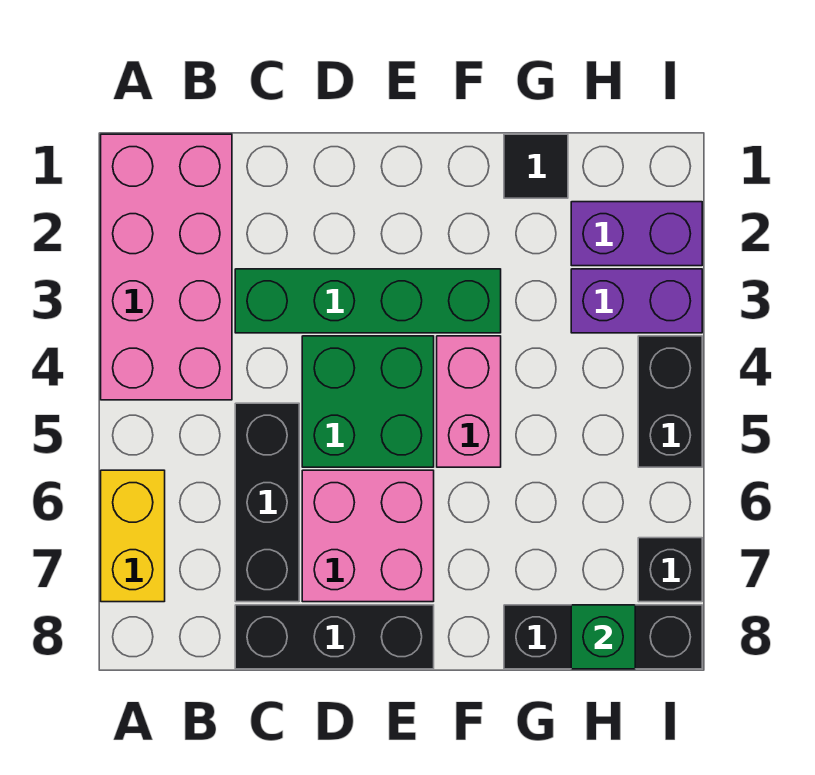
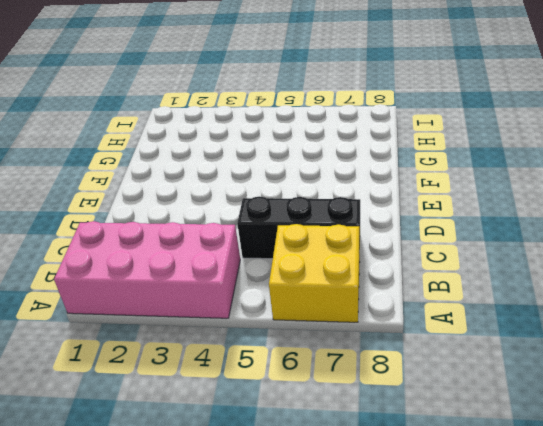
yellow 2x2 brick [269,224,360,322] -> yellow 1x2 brick [101,470,165,602]
none -> green 1x4 brick [235,269,501,333]
none -> black 1x3 brick [235,605,434,669]
none -> green 2x2 brick [302,336,434,467]

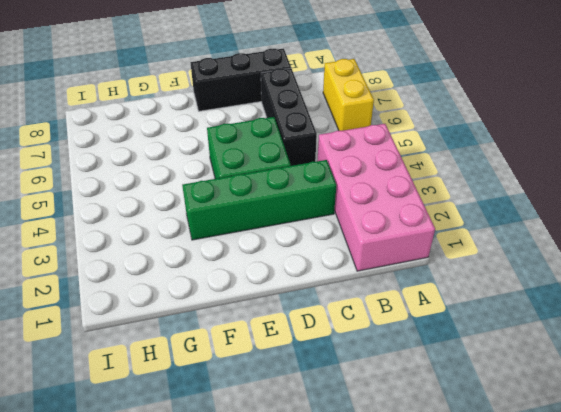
none -> pink 2x2 brick [302,470,434,602]
none -> pink 1x2 brick [437,336,501,467]
none -> black 1x1 tile [504,134,568,198]

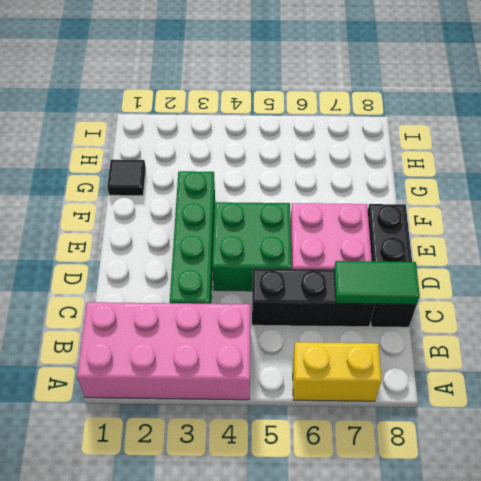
green 1x2 tile [334,261,420,304] -> none
none -> pink 1x2 brick [437,336,501,467]
none -> black 1x3 brick [504,605,702,669]
none -> purple 1x2 brick [571,202,702,266]

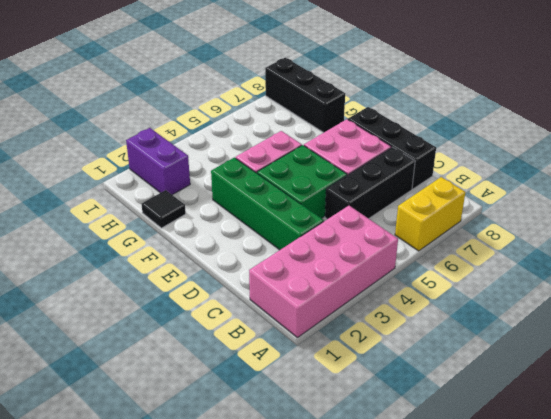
none -> purple 1x2 brick [571,269,702,333]
none -> black 1x2 brick [638,336,702,467]
none -> black 1x1 brick [638,538,702,602]

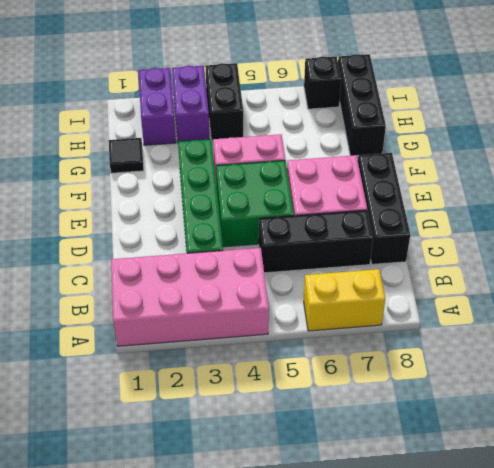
black 1x2 brick [205,63,243,140] -> black 1x2 brick turned to [638,336,702,467]
none -> green 1x1 brick [571,605,635,669]

